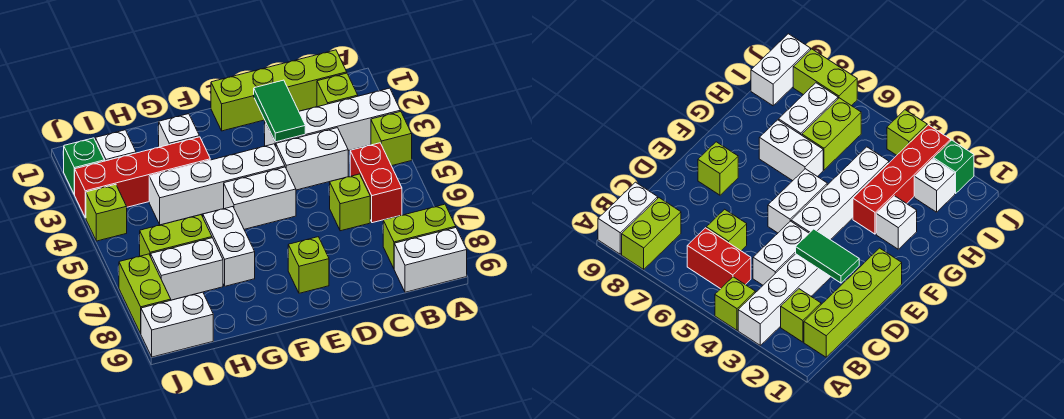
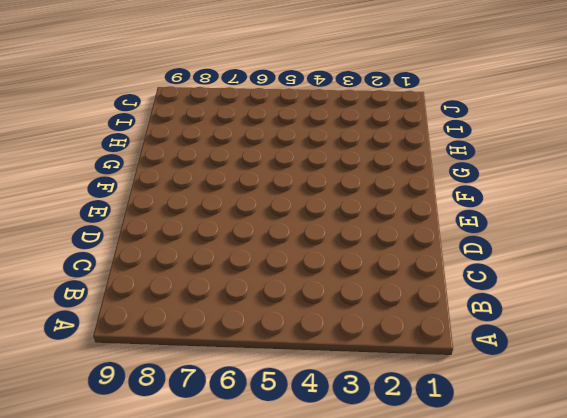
none -> white 1x4 brick [264,88,400,151]
none -> lime 1x1 brick [371,111,412,166]
none -> lime 1x2 brick [383,204,456,268]

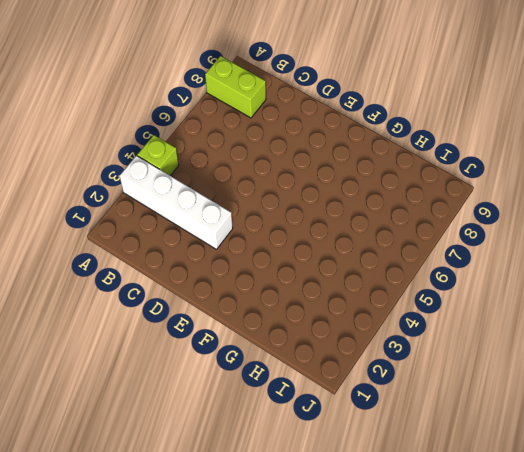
none -> white 1x2 brick [394,228,467,292]
none -> lime 1x4 brick [211,50,347,131]
none -> lime 1x1 brick [317,73,358,107]

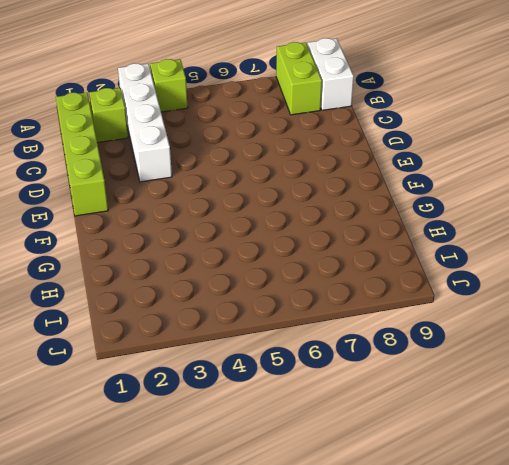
none -> red 1x2 brick [350,143,402,223]
none -> white 1x2 brick [276,128,348,190]
none -> lime 1x1 brick [330,174,370,231]

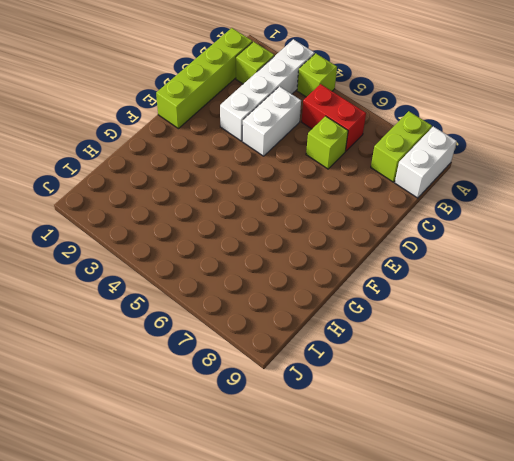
none -> white 1x4 brick [149,144,285,225]
none -> white 1x2 brick [224,167,296,229]
none -> lime 1x1 brick [288,237,329,293]

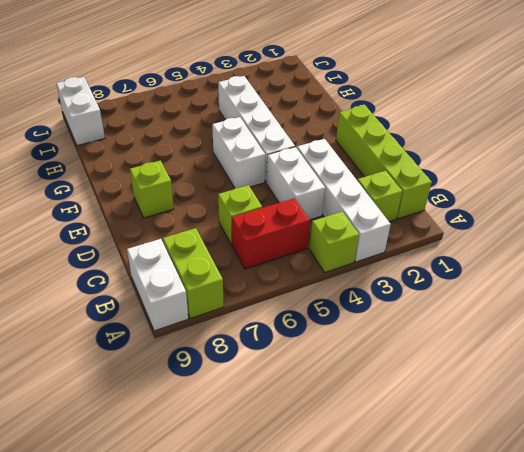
none -> white 1x1 brick [159,114,199,147]
none -> red 1x4 brick [74,137,210,218]
none -> white 1x2 brick [203,207,255,286]

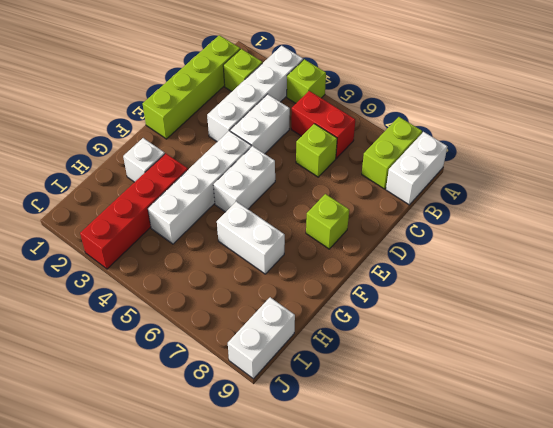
none -> lime 1x2 brick [140,215,212,256]
none -> white 1x2 brick [151,238,223,300]
none -> white 1x1 brick [95,130,136,161]

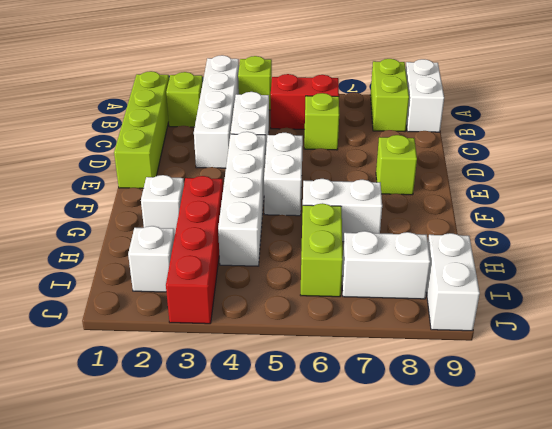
white 1x2 brick [342,231,430,299] -> white 1x2 brick turned to [151,238,223,300]
none -> green 1x1 brick [64,138,104,194]
none -> lime 1x1 brick [86,184,127,241]
none -> lime 1x2 brick [119,254,171,333]

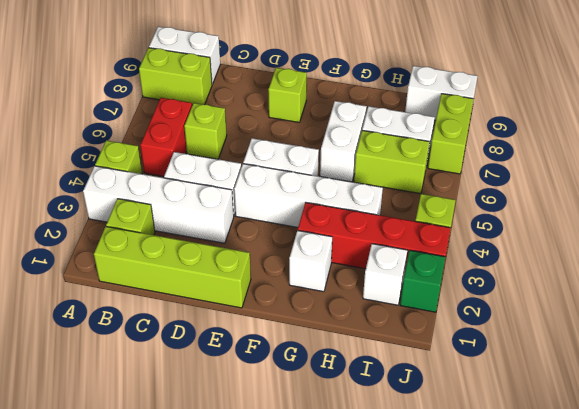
none -> green 1x2 tile [254,80,305,142]

